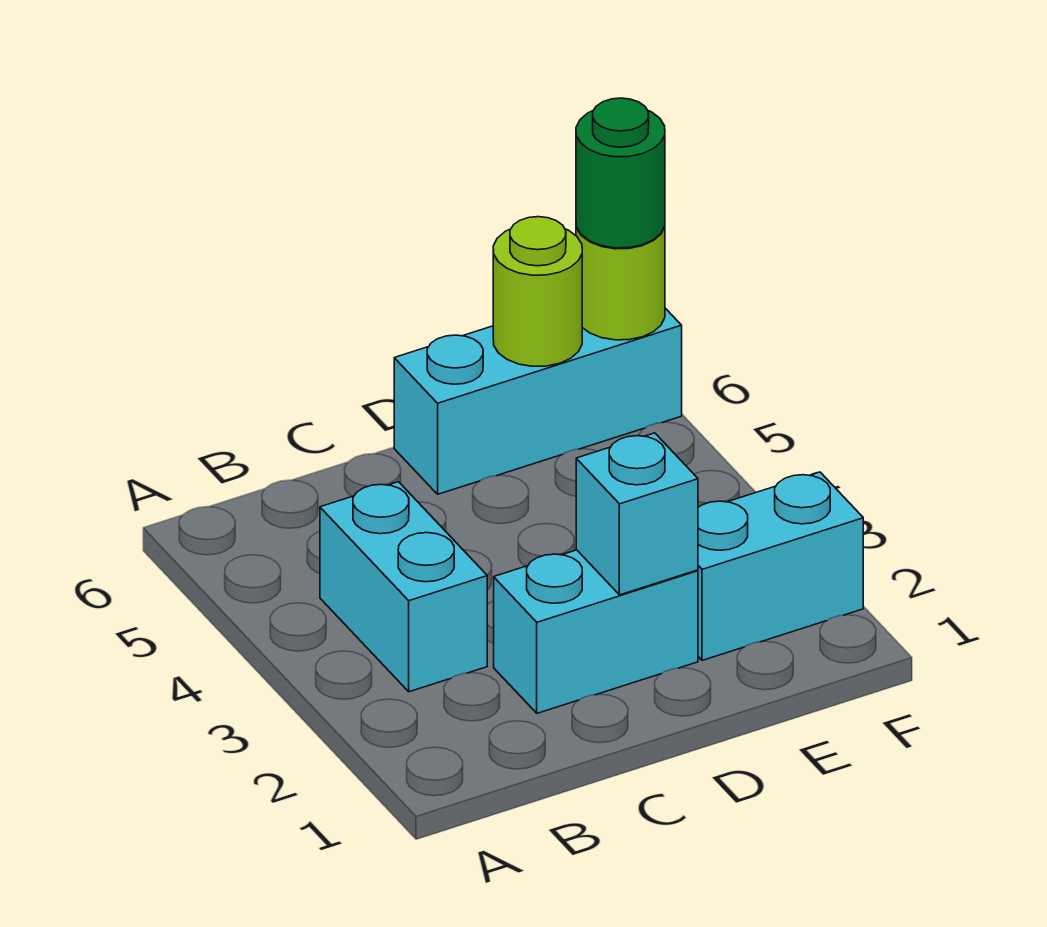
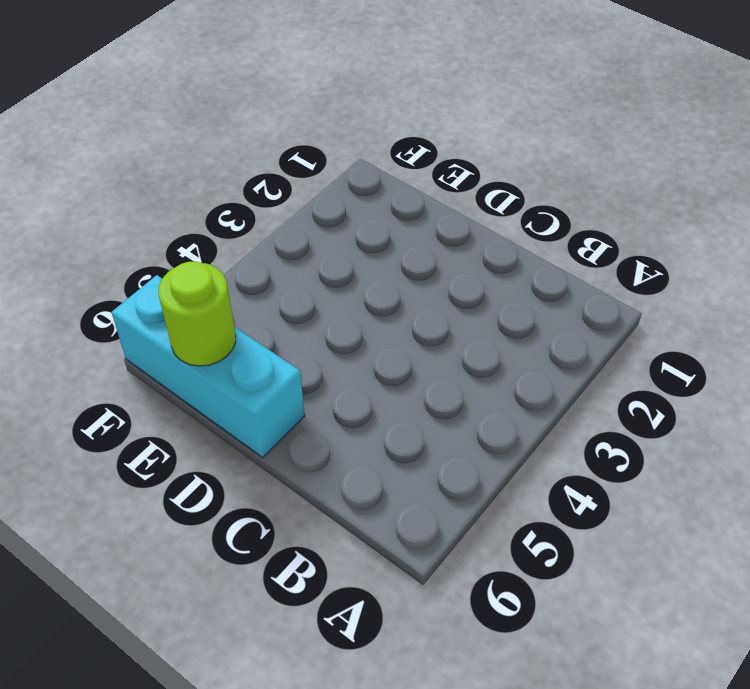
none -> cyan 1x2 brick [320,482,487,692]
none -> cyan 1x2 brick [494,550,698,713]

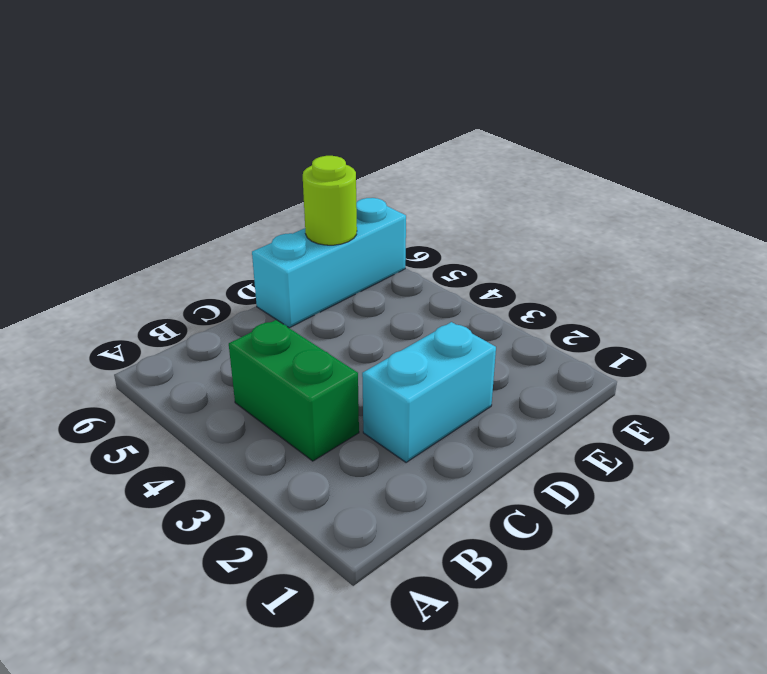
green 1x2 brick [229,320,359,461] -> cyan 1x2 brick [320,482,487,692]
none -> cyan 1x2 brick [698,472,863,660]
none -> cyan 1x1 brick [576,433,698,595]

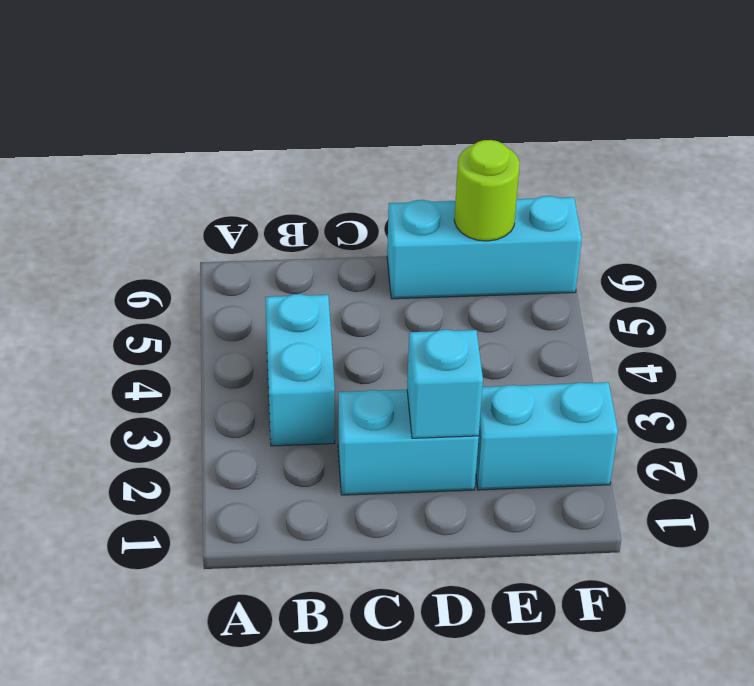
none -> lime 1x1 round brick [576,226,665,340]
none -> green 1x1 round brick [576,98,665,248]

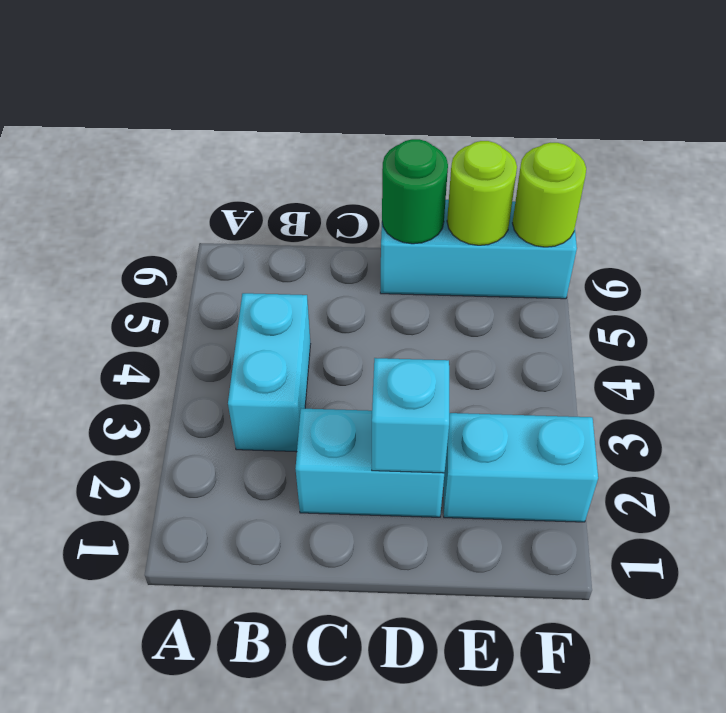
green 1x1 round brick [382,139,448,244] -> green 1x1 round brick moved to [576,98,665,248]

